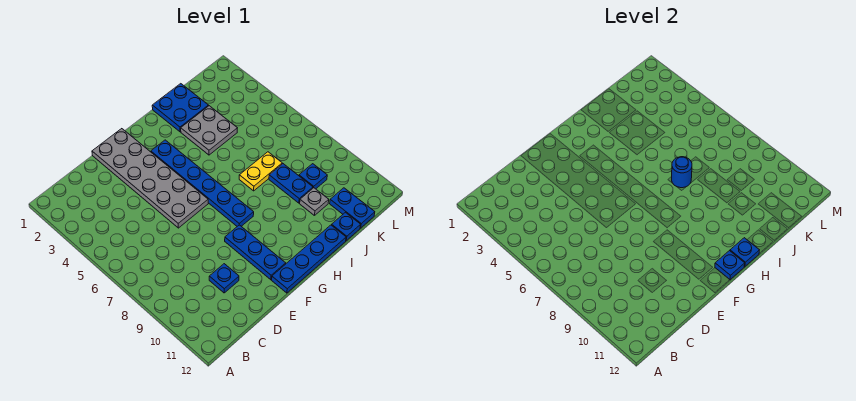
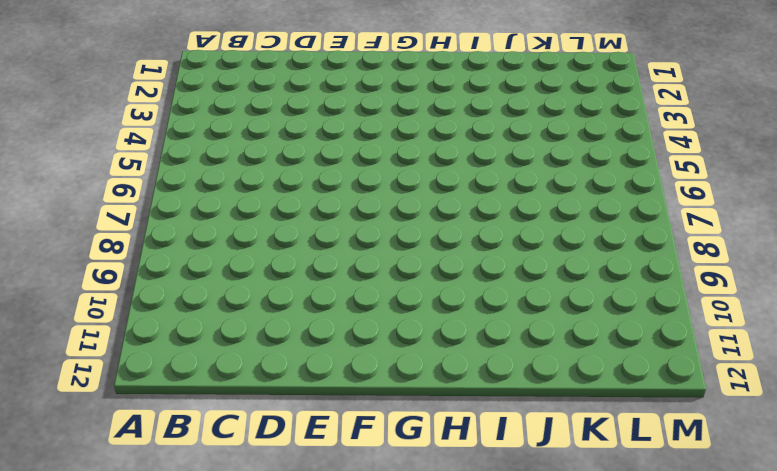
none -> blue 1x1 plate [209,264,239,293]
none -> grey 2x6 plate [92,129,208,228]
none -> blue 1x3 plate [225,225,286,280]

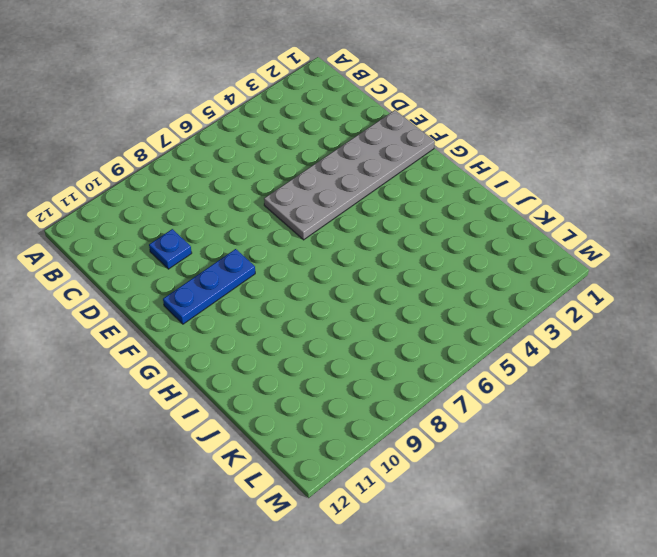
none -> blue 1x4 plate [272,225,346,293]
none -> blue 1x6 plate [151,140,254,226]
none -> blue 2x2 plate [152,84,209,132]

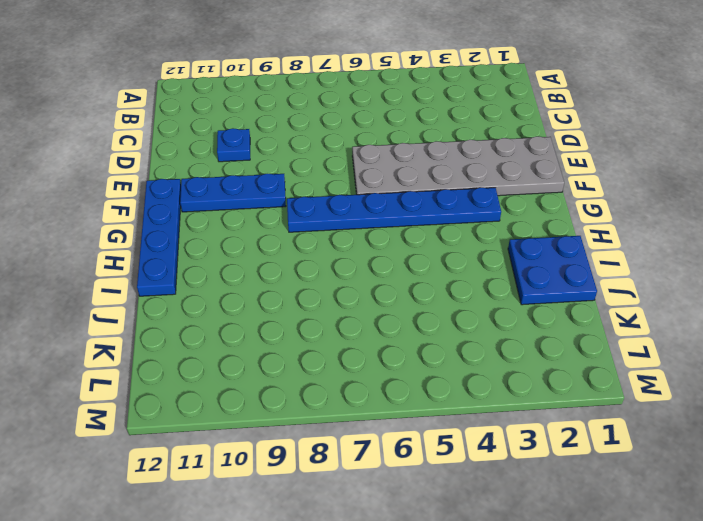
none -> grey 2x2 plate [181,106,237,155]
none -> yellow 1x2 plate [239,152,282,191]
none -> blue 1x2 plate [269,164,313,203]

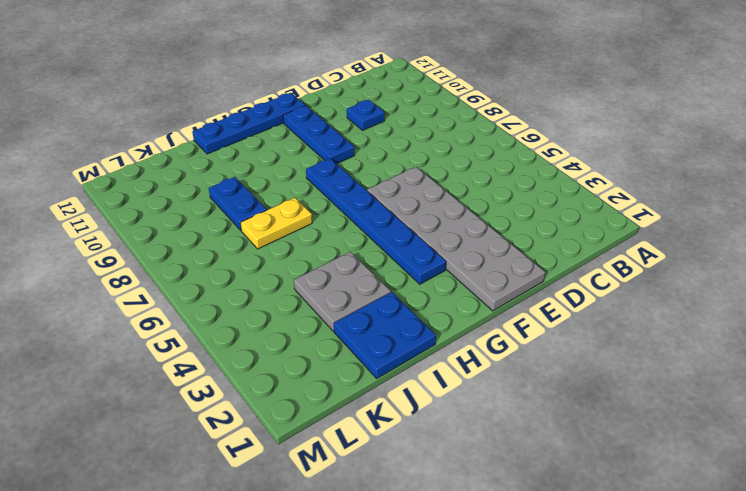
none -> grey 1x1 plate [300,188,329,216]
none -> blue 1x1 plate [332,212,361,241]
none -> blue 1x1 plate [299,164,327,189]

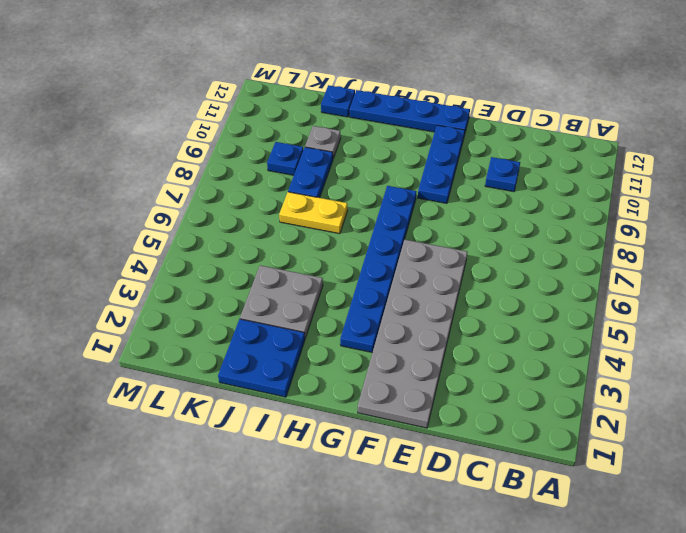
none -> blue 1x2 plate [330,188,375,228]
none -> blue 1x1 plate [715,251,745,280]
none -> blue 1x1 plate [730,238,759,267]

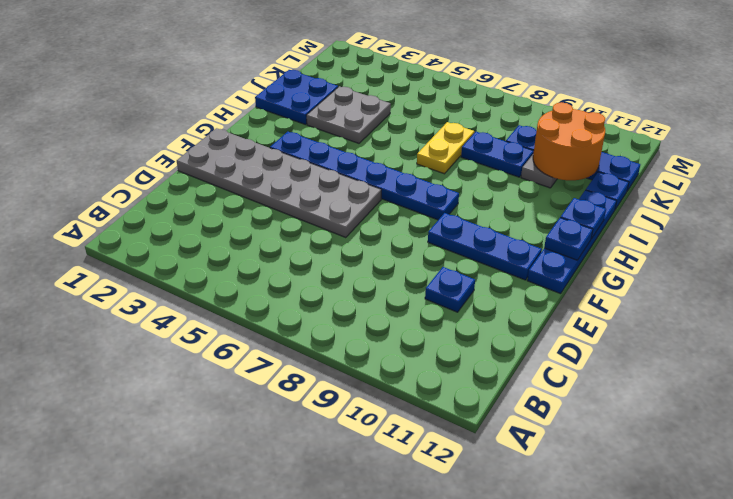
orange 2x2 round brick [533,102,605,180] -> none
none -> blue 1x1 round brick [672,157,692,188]

